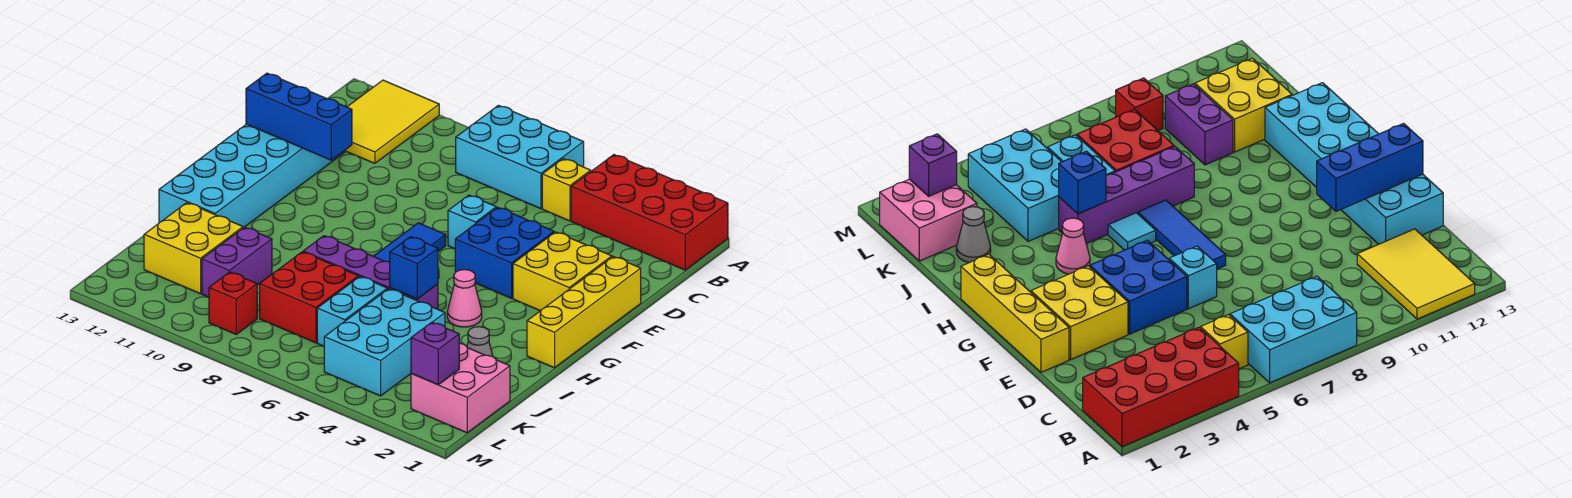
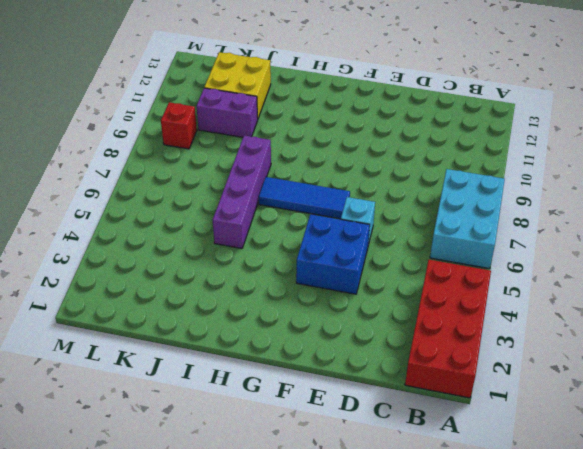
none -> yellow 2x3 tile [345,80,439,163]
none -> yellow 1x1 brick [542,159,591,221]
none -> cyan 2x6 brick [159,124,345,228]

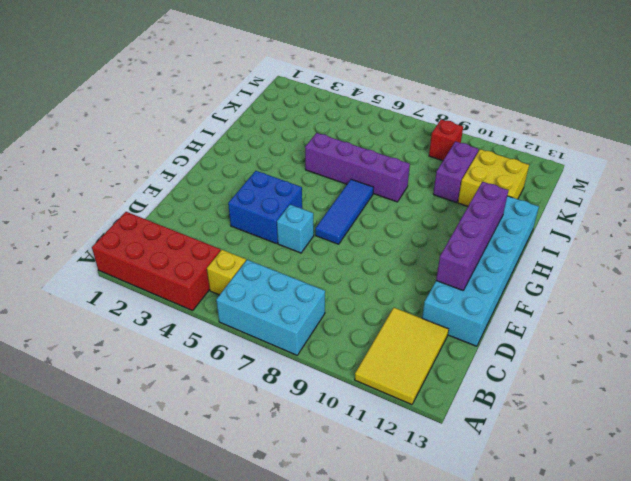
purple 1x4 brick [436,182,509,290] -> blue 1x3 brick [246,73,352,160]
none -> yellow 1x4 brick [527,257,641,368]
none -> yellow 2x2 brick [513,232,612,311]
none -> pink 1x1 cone [447,270,482,327]

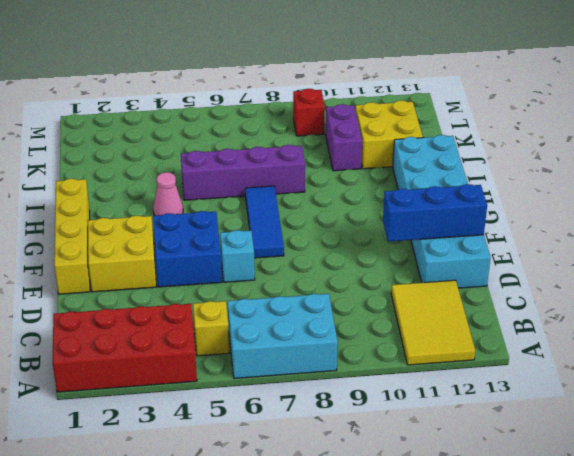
none -> cyan 1x1 tile [1108,213,1156,250]
none -> grey 1x1 cone [467,327,493,357]
none -> cyan 2x3 brick [324,289,445,396]

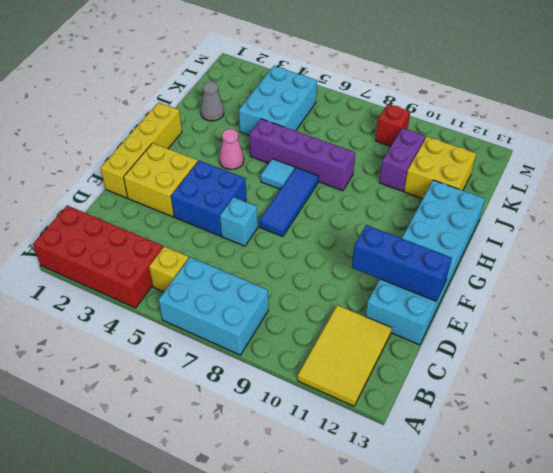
none -> cyan 1x2 brick [317,277,387,346]
none -> red 2x2 brick [260,252,359,343]
none -> pink 2x2 brick [411,343,510,433]

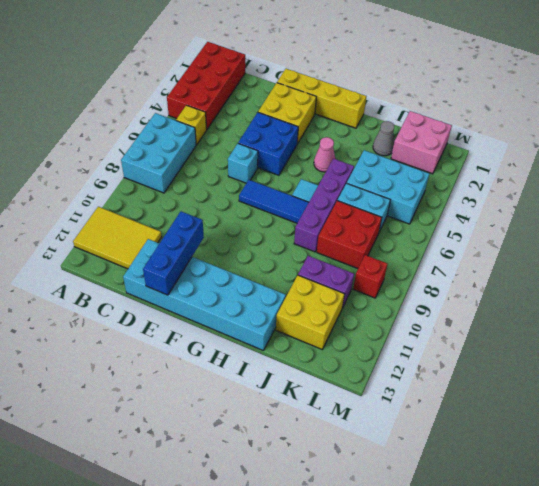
none -> blue 1x1 brick [390,237,438,299]
none -> purple 1x1 brick [411,322,459,385]

